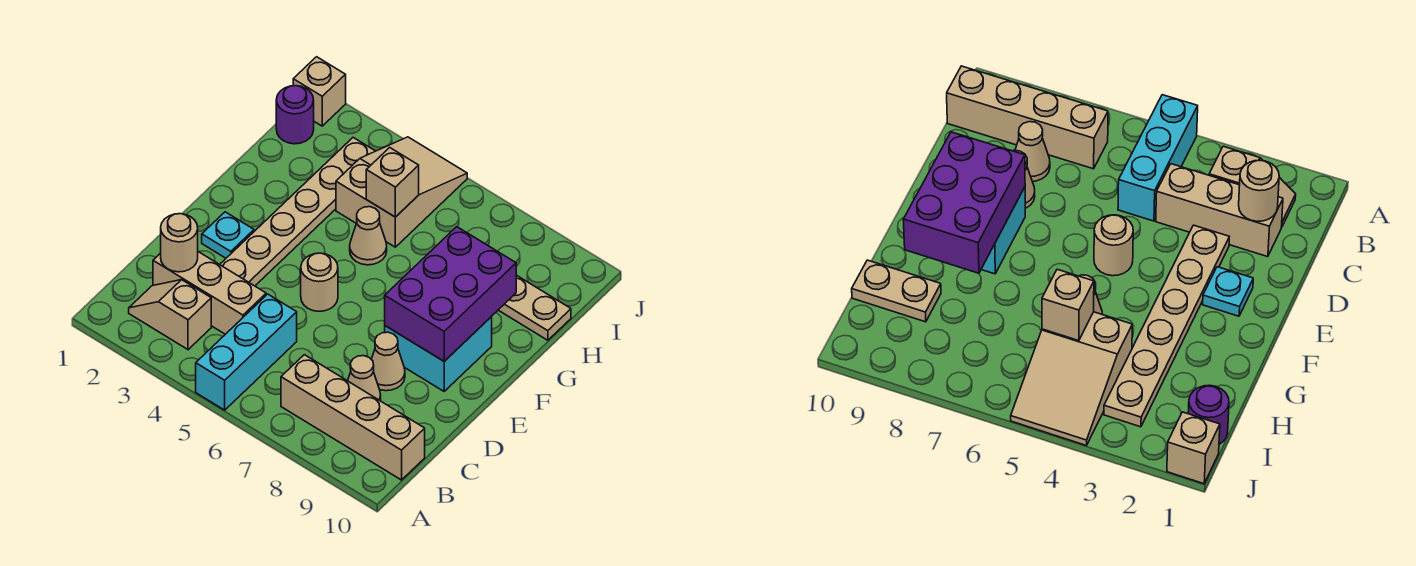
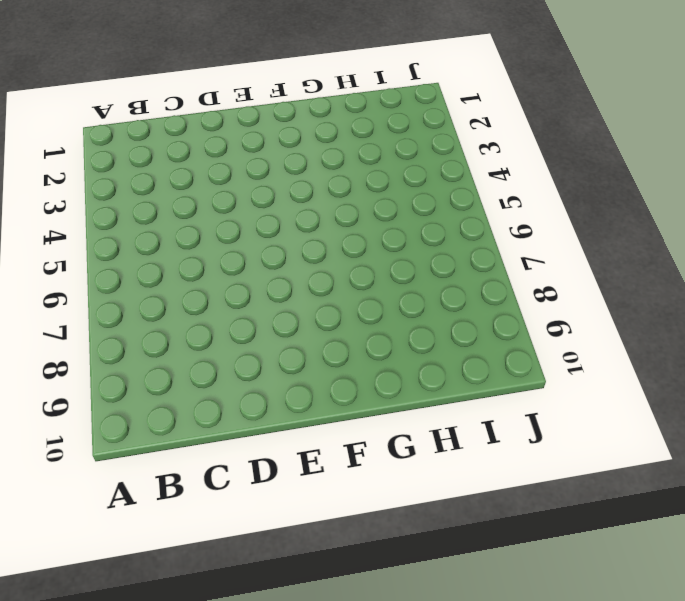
none -> cyan 1x3 brick [196,294,297,410]
none -> tan 1x2 slope [129,280,211,350]
none -> tan 1x4 brick [281,355,425,480]

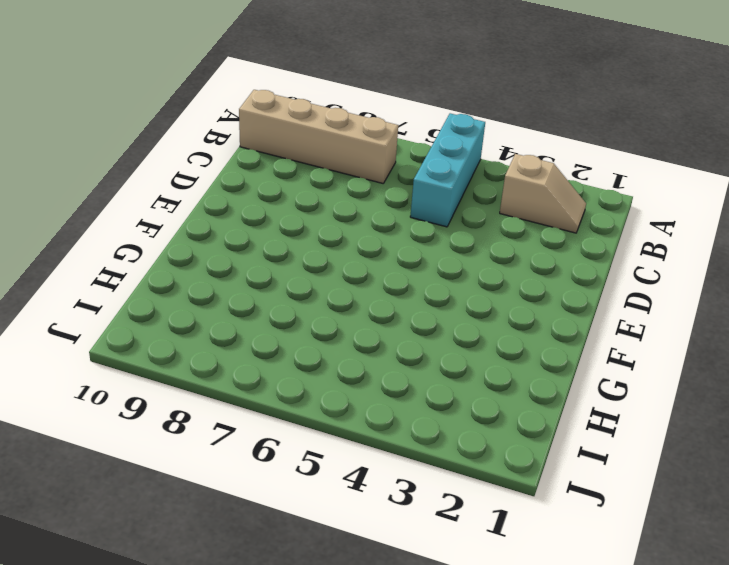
none -> tan 1x3 brick [153,252,266,334]
none -> tan 1x1 cone [348,356,381,401]
none -> tan 1x6 plate [220,138,375,286]

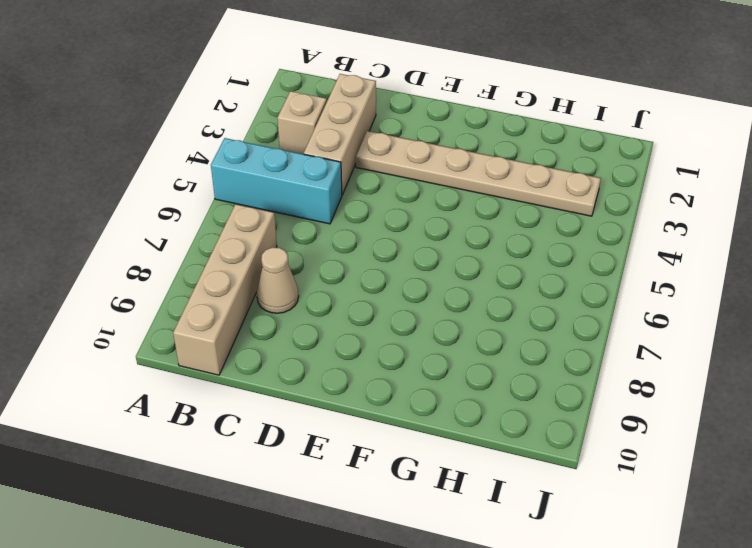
none -> tan 1x1 cone [371,332,405,391]
none -> cyan 1x1 plate [202,212,254,258]
none -> tan 1x1 round brick [301,253,338,311]

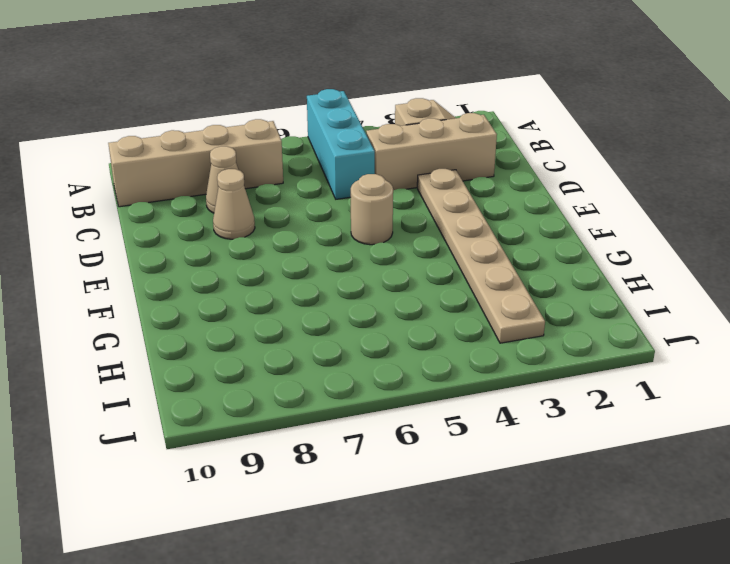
none -> cyan 1x1 plate [202,212,254,258]
none -> cyan 2x2 brick [385,317,492,391]
none -> tan 1x1 cone [350,207,387,265]

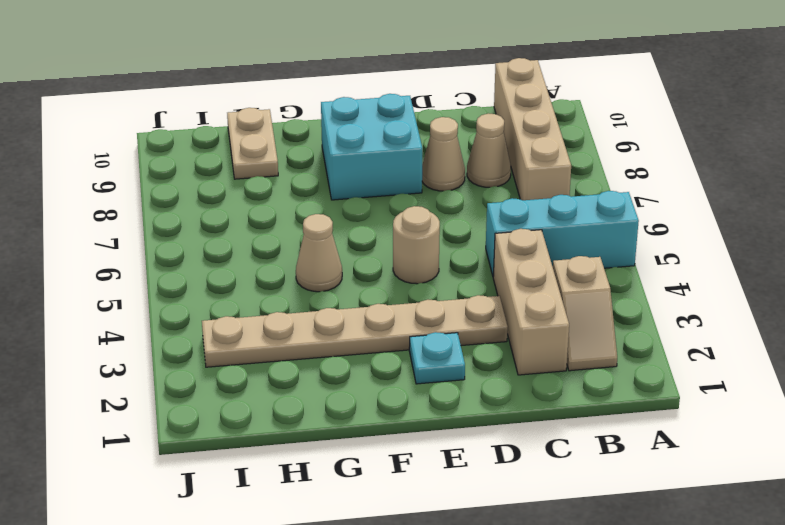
none -> tan 2x3 slope [336,137,467,247]
none -> purple 1x1 round brick [276,86,314,144]
none -> tan 1x1 brick [293,57,346,126]

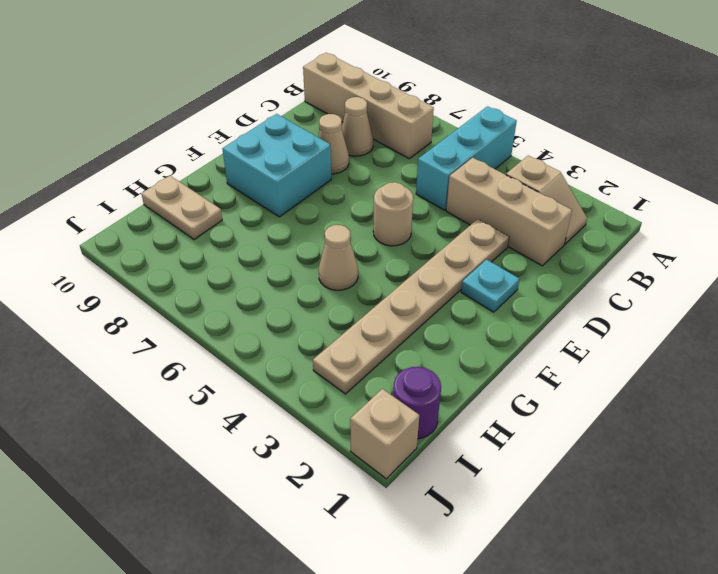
none -> tan 2x3 slope [336,137,467,247]
none -> tan 1x1 round brick [161,214,198,272]
none -> purple 2x3 brick [385,227,516,361]

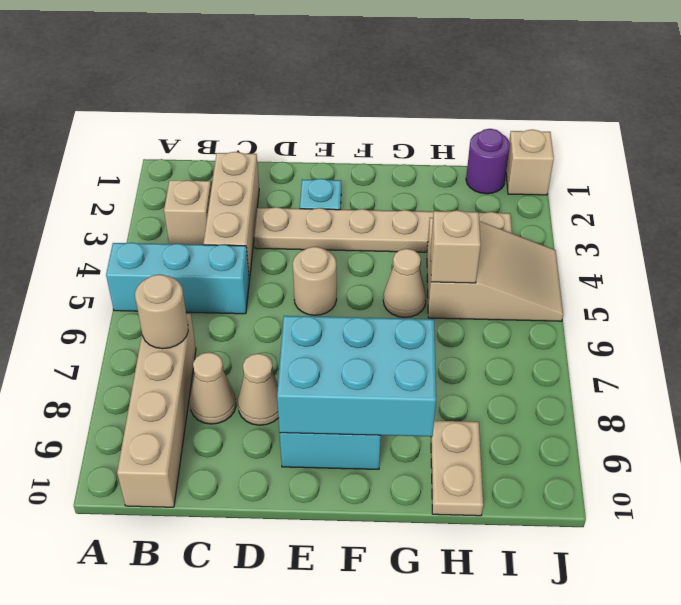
tan 1x1 round brick [135,275,188,349] -> tan 1x1 round brick moved to [161,214,198,272]
cyan 2x3 brick [277,316,436,437] -> purple 2x3 brick [385,227,516,361]

